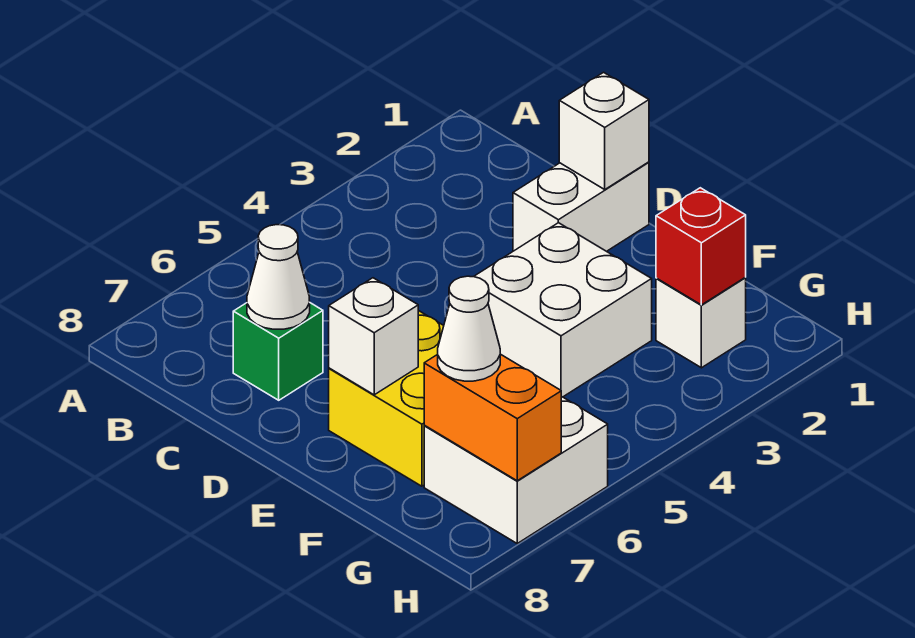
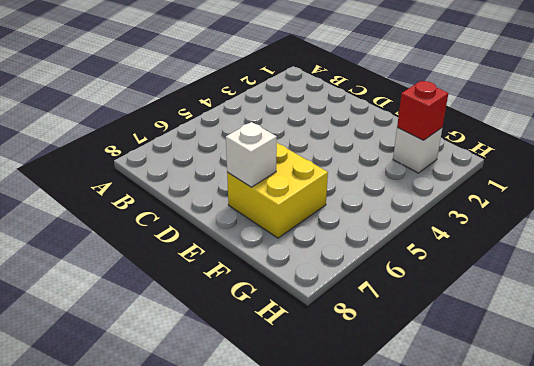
none -> green 1x1 brick [233,303,323,400]
none -> white 1x2 brick [513,162,649,251]
none -> white 2x2 brick [474,223,652,397]

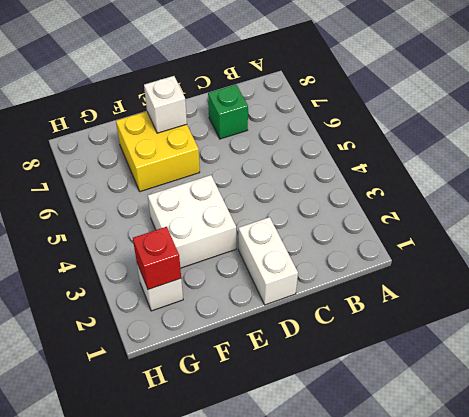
none -> white 2x2 brick [424,396,608,543]
none -> white 1x1 cone [247,225,310,329]
none -> white 1x1 brick [559,72,649,189]

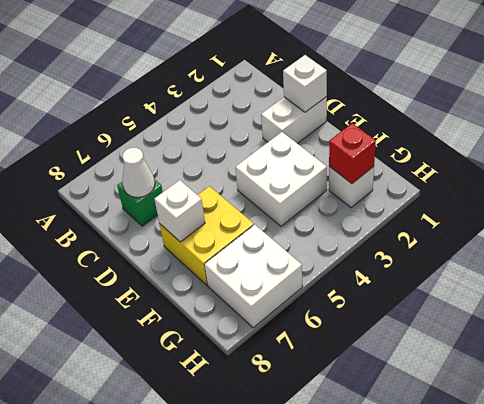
none -> orange 1x2 brick [424,354,561,481]
none -> white 1x1 cone [438,276,500,381]

